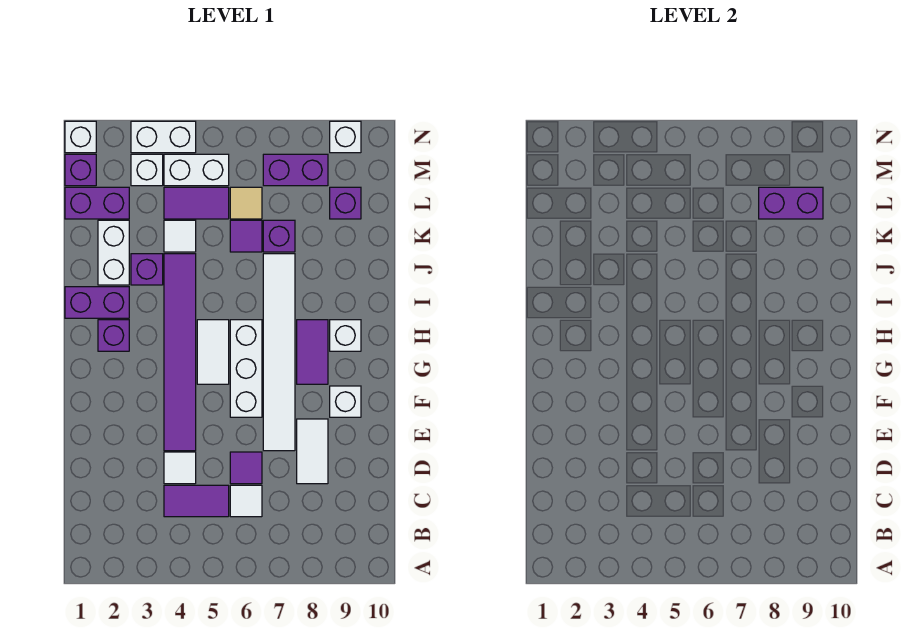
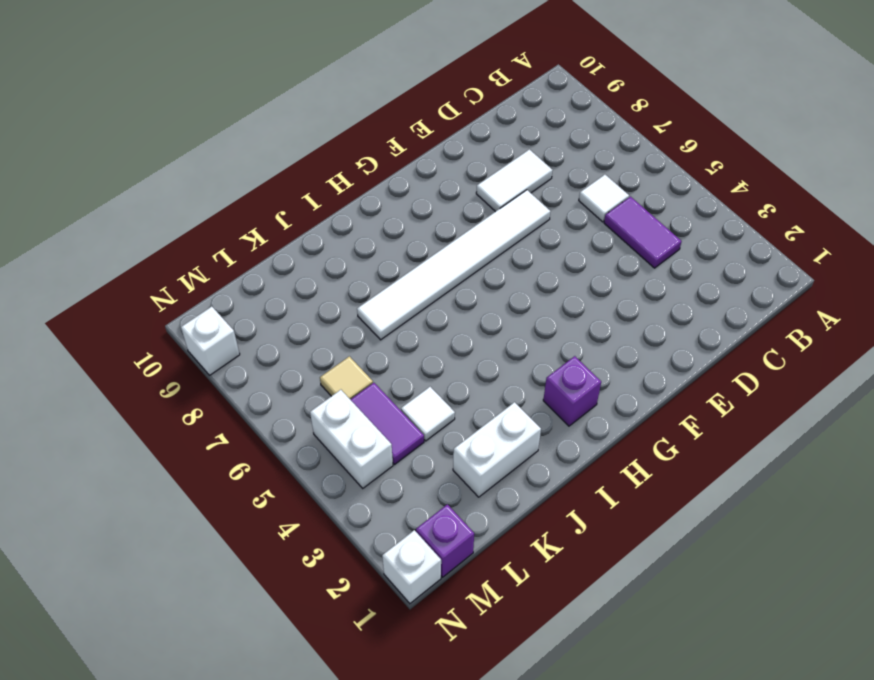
none -> white 1x1 tile [164,452,196,484]
none -> purple 1x1 tile [230,452,262,484]
none -> purple 1x6 tile [164,254,196,451]
none -> white 1x3 brick [230,320,262,417]

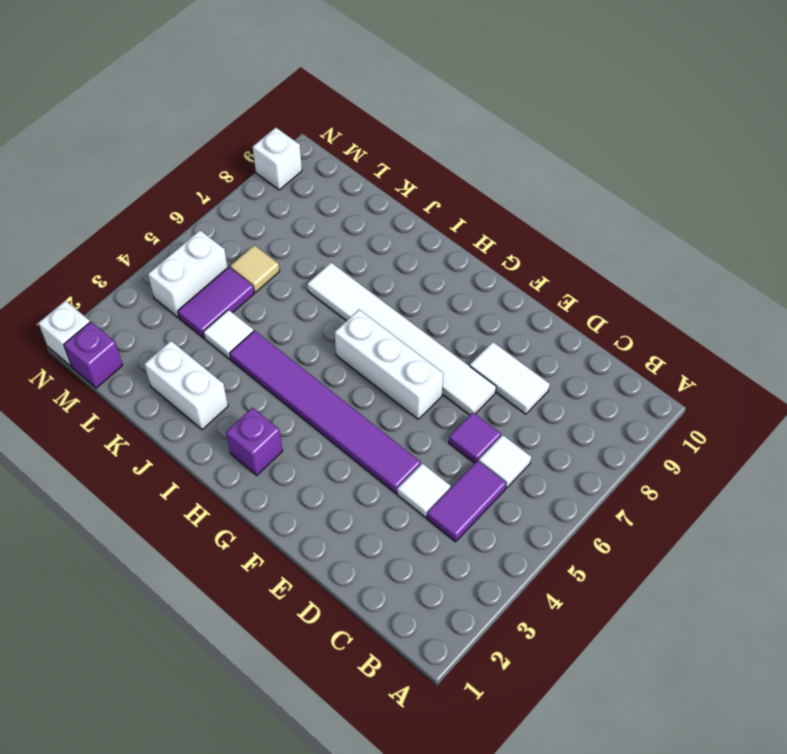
none -> white 1x1 brick [330,386,361,417]
none -> white 1x2 tile [197,320,229,384]
none -> purple 1x2 tile [297,320,328,384]
none -> white 1x1 brick [330,320,361,351]

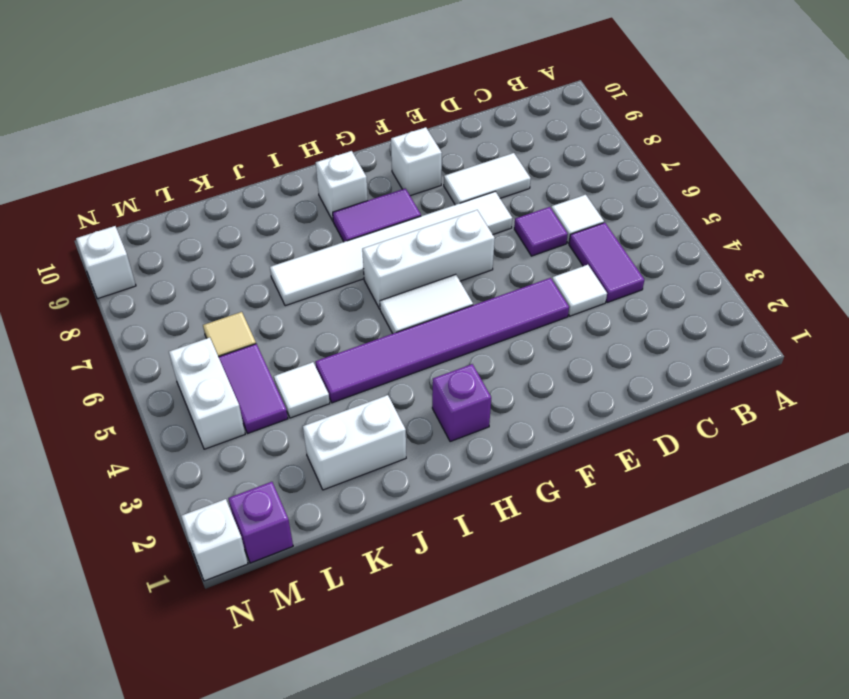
none -> purple 1x2 brick [65,287,129,318]
none -> purple 1x1 brick [131,254,163,285]
none -> purple 1x1 tile [230,220,262,252]
none -> purple 1x1 brick [263,220,295,252]

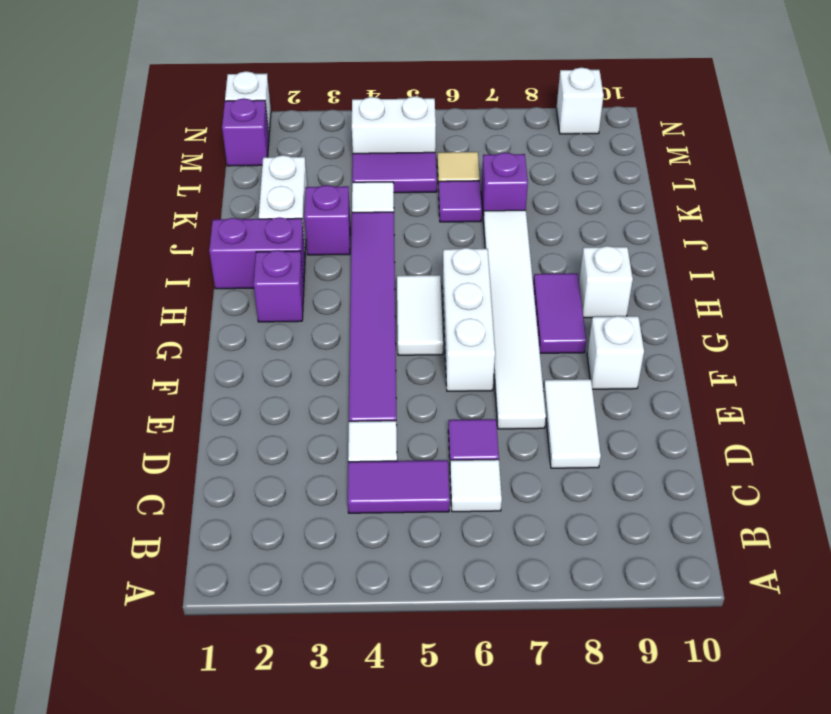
none -> purple 1x2 brick [65,187,129,219]
none -> purple 1x1 brick [330,187,361,219]
none -> white 1x1 brick [131,154,163,186]
none -> purple 1x2 brick [263,154,328,186]

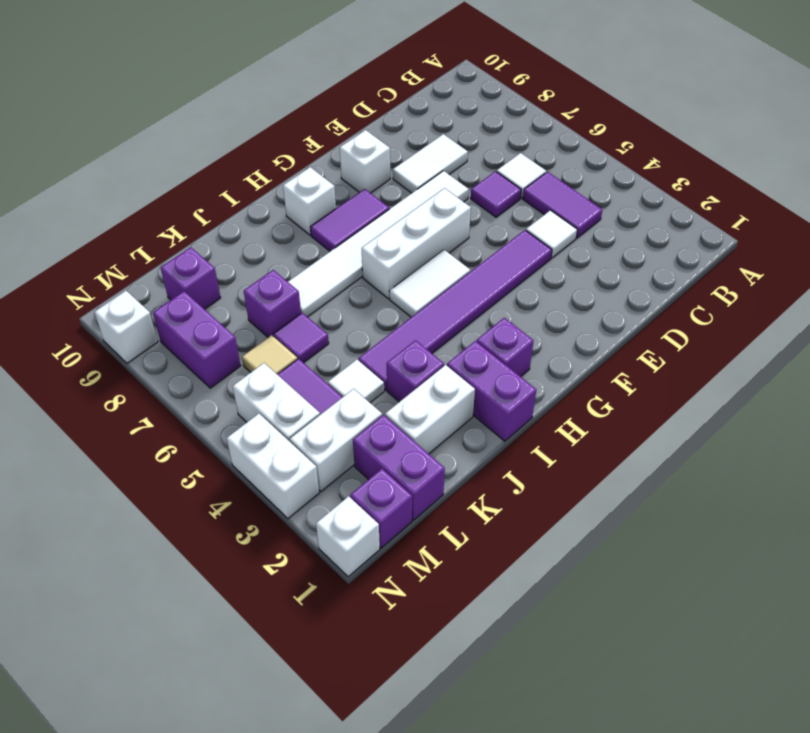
white 1x2 brick [290,389,382,491] -> white 1x1 brick [131,154,163,186]
none -> purple 1x2 brick [759,187,823,219]

